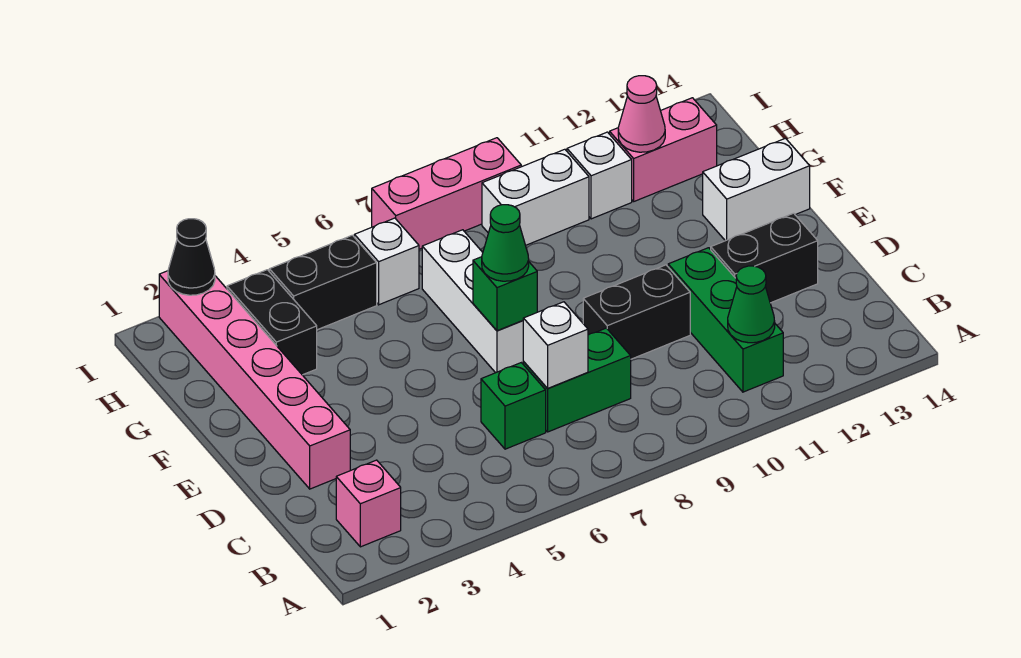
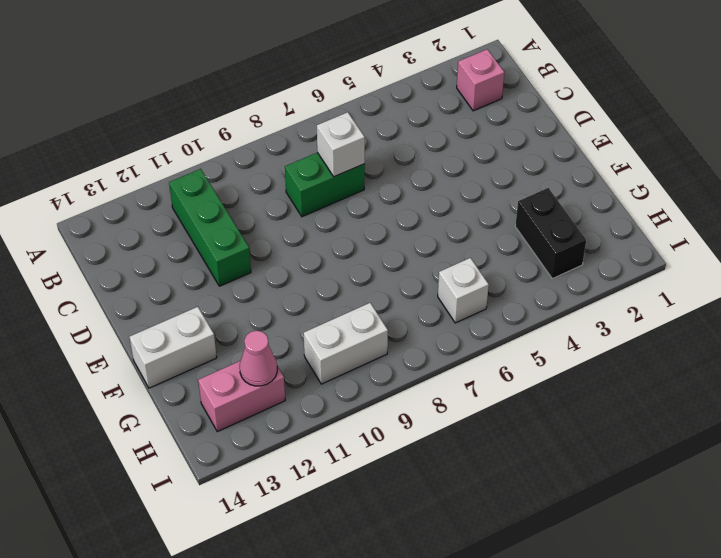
none -> green 1x1 brick [481,363,546,449]
none -> pink 1x6 brick [159,271,350,489]
none -> black 1x2 brick [583,265,690,359]

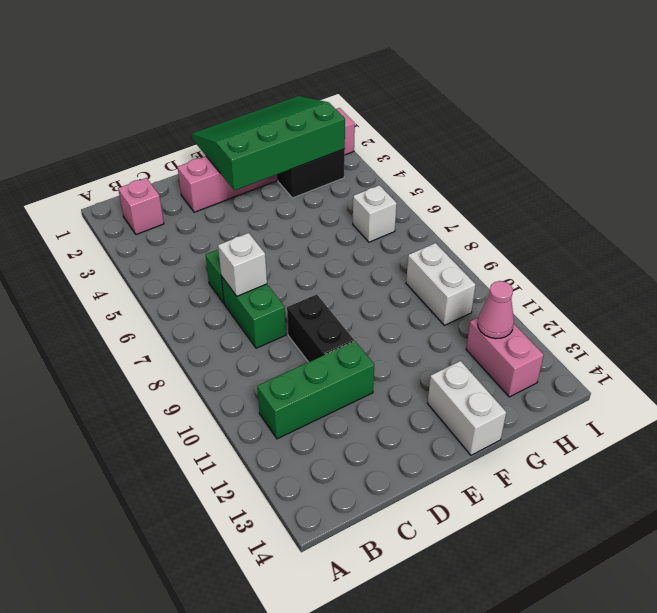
green 3x4 slope [192,96,345,190] -> none
none -> black 1x2 brick [711,213,818,303]
none -> white 1x3 brick [422,230,524,373]
none -> black 1x2 brick [269,235,377,330]

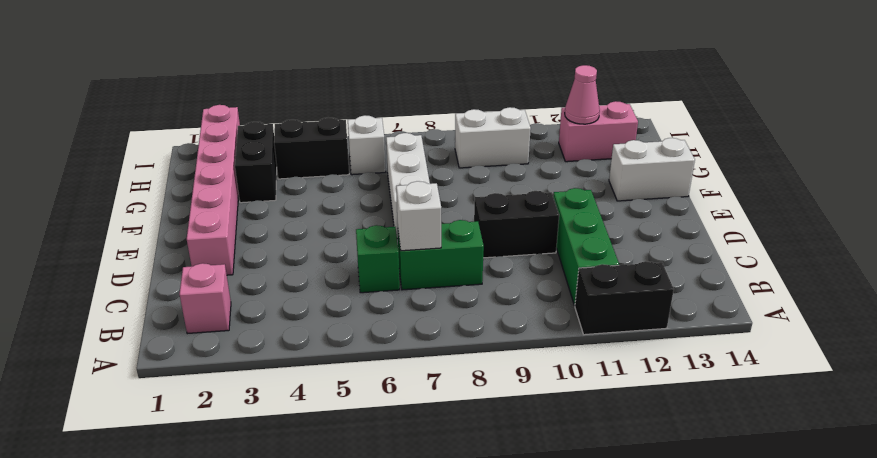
black 1x2 brick [575,261,674,335] -> black 1x2 brick moved to [711,213,818,303]
none -> white 1x1 brick [567,132,632,219]
none -> pink 1x3 brick [372,138,521,249]
none -> green 1x1 cone [728,266,775,343]

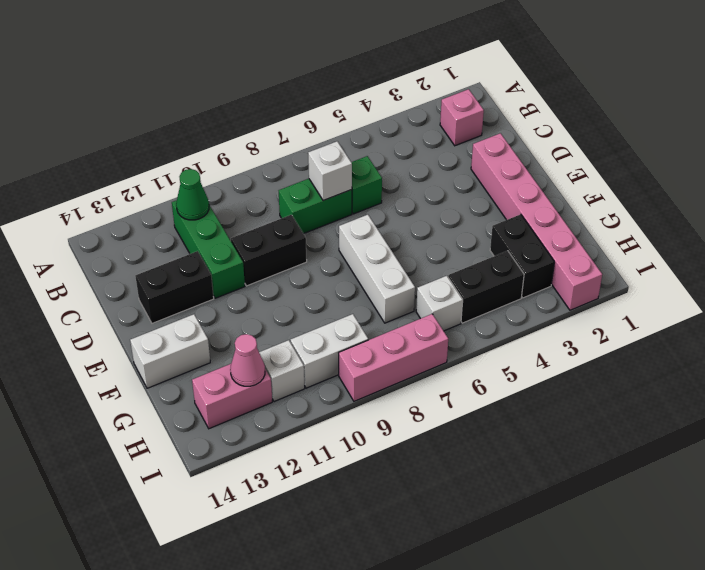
none -> green 1x1 brick [473,257,537,331]
none -> black 1x1 cone [168,219,215,295]
none -> green 1x1 cone [482,205,529,281]

